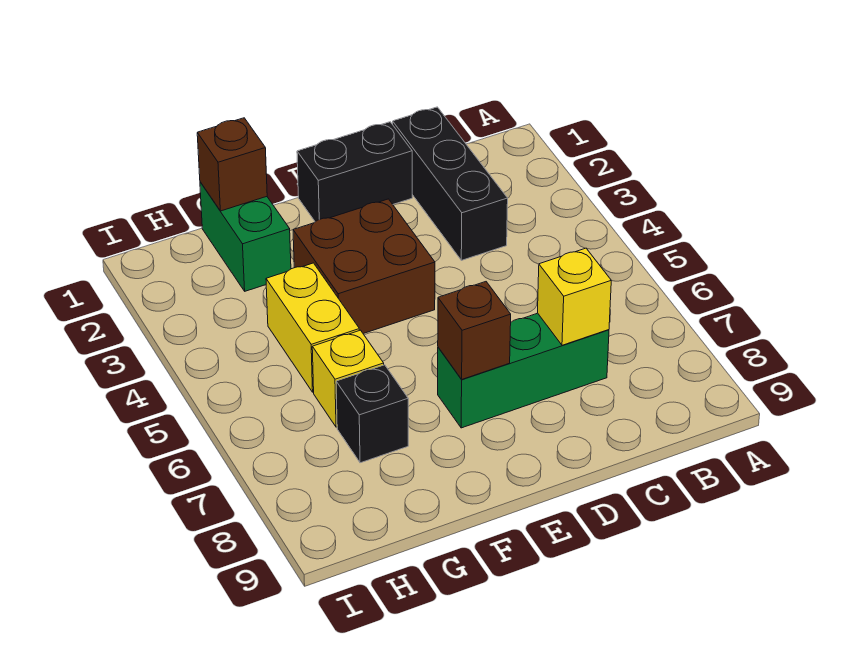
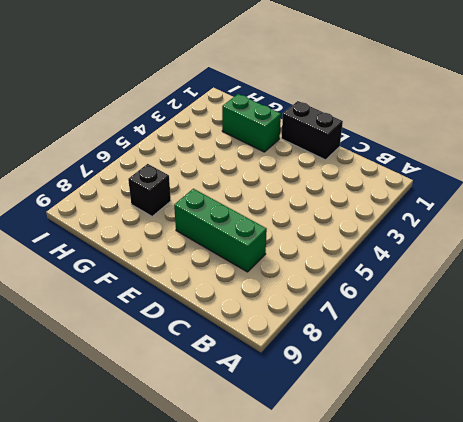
green 1x2 brick [222,94,281,152] -> green 1x2 brick turned to [200,182,291,291]
none -> black 1x3 brick [393,107,508,260]
none -> brown 2x2 brick [293,199,435,334]

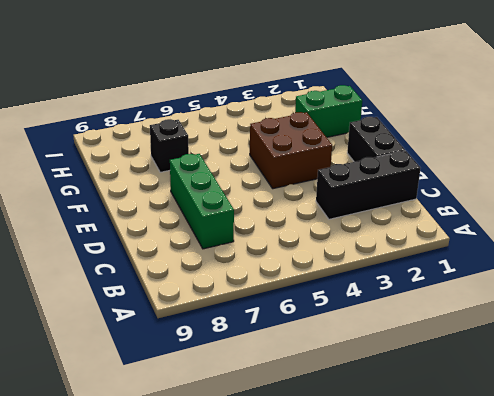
none -> yellow 1x2 brick [266,263,360,392]
none -> yellow 1x1 brick [312,330,384,427]

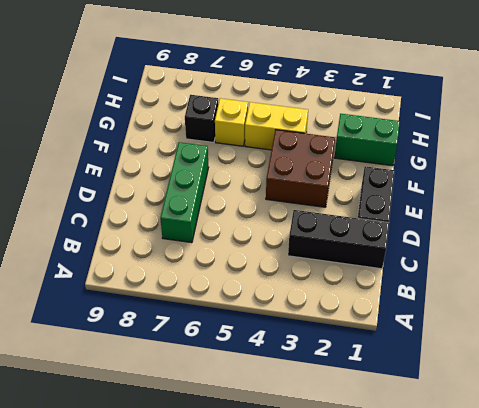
none -> yellow 1x1 brick [538,248,611,345]
none -> brown 1x1 brick [438,282,511,379]

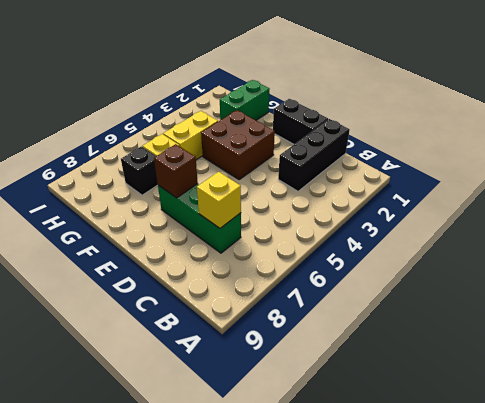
none -> brown 1x1 brick [197,118,267,211]

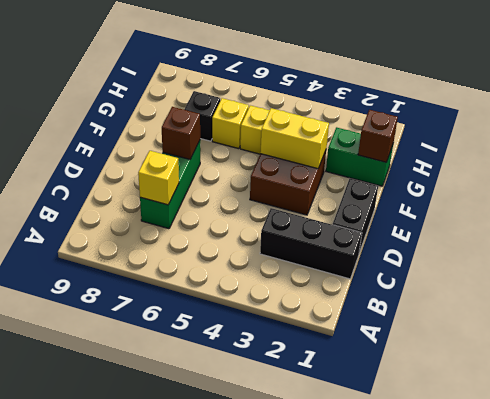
yellow 1x2 brick [260,108,329,169] -> none

